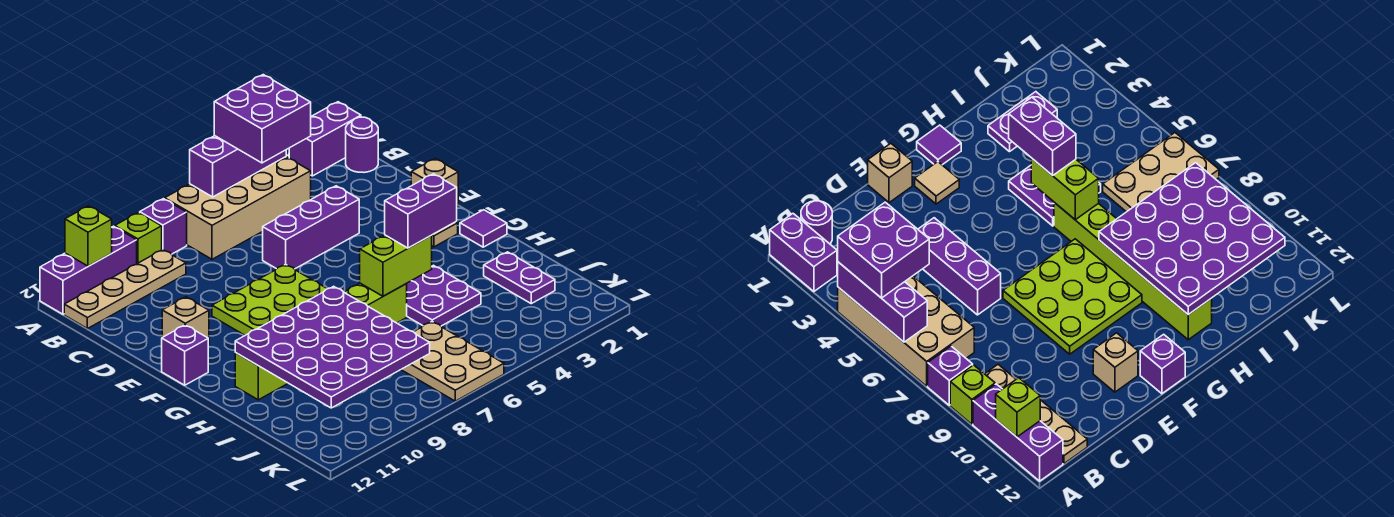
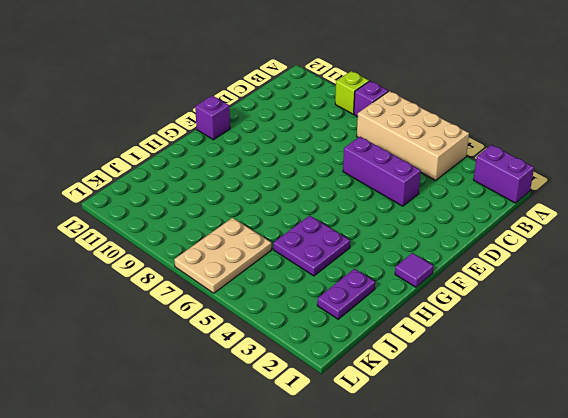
none -> purple 1x3 brick [40,226,137,314]
none -> purple 1x1 round brick [346,117,378,172]
none -> tan 1x4 plate [64,250,186,329]

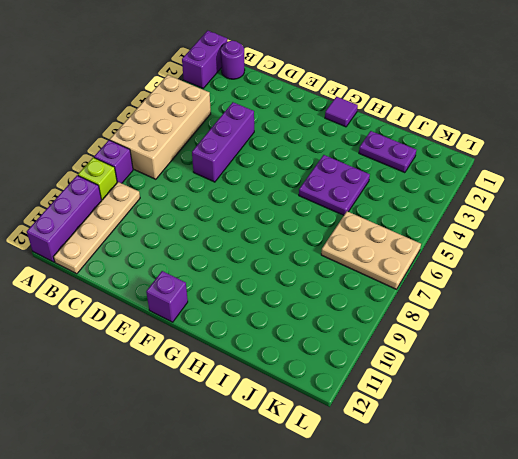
none -> tan 1x1 brick [411,159,458,206]
none -> lime 3x3 plate [212,264,327,335]
none -> tan 1x1 brick [162,297,209,345]

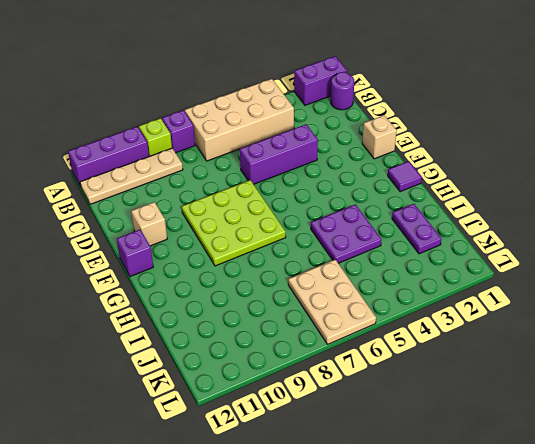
none -> tan 1x1 tile [431,222,458,247]
none -> lime 1x6 brick [235,283,407,400]
none -> purple 1x3 brick [190,136,286,197]

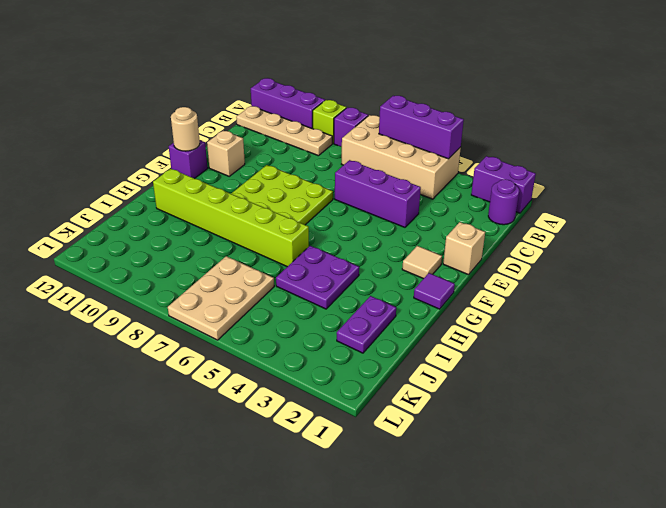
tan 1x1 round brick [171,107,200,151] -> none
none -> lime 1x1 brick [65,206,112,266]
none -> lime 1x2 brick [360,235,432,296]
none -> purple 4x4 plate [235,286,430,408]

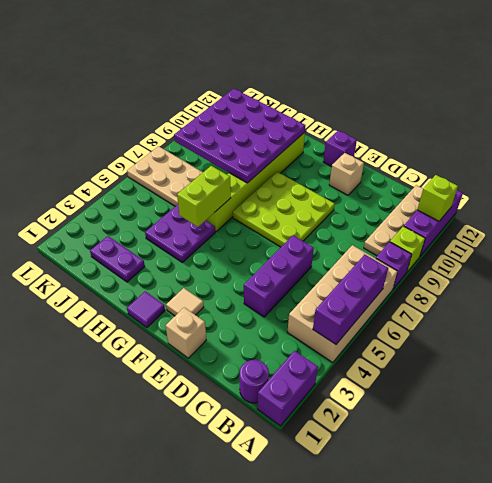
none -> purple 2x2 brick [214,75,311,163]
none -> purple 1x2 brick [385,174,457,248]

